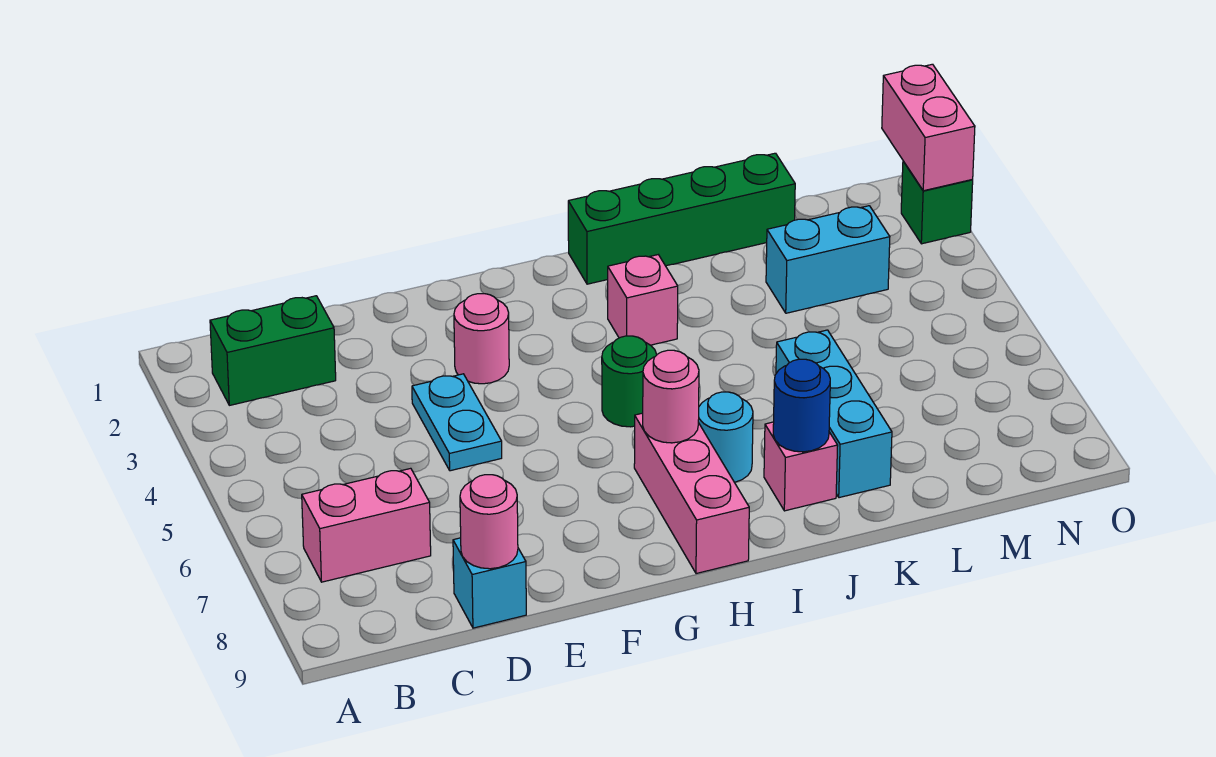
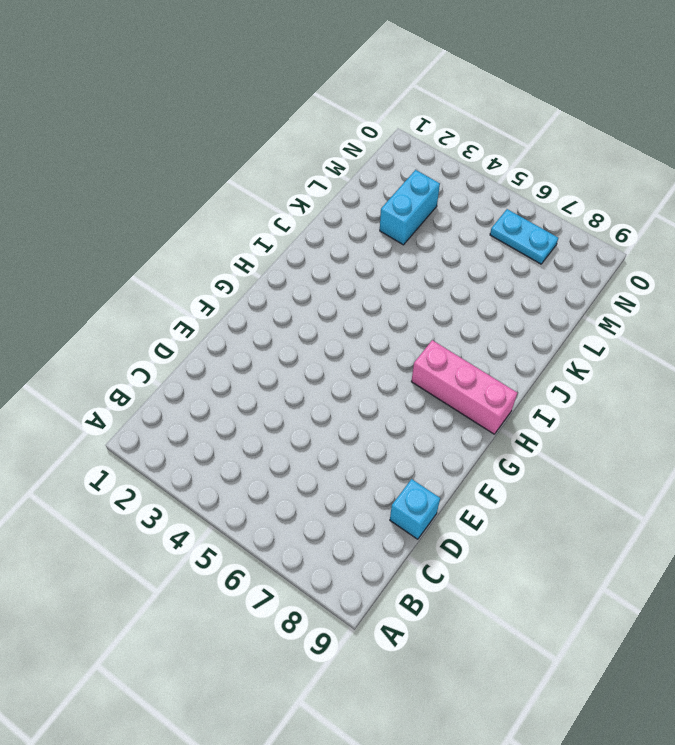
cyan 1x2 plate [490,209,558,264] -> cyan 1x2 plate moved to [412,374,502,471]
none -> green 1x2 brick [210,296,336,405]
none -> pink 1x2 brick [302,468,431,582]
none -> pink 1x1 round brick [454,294,509,384]

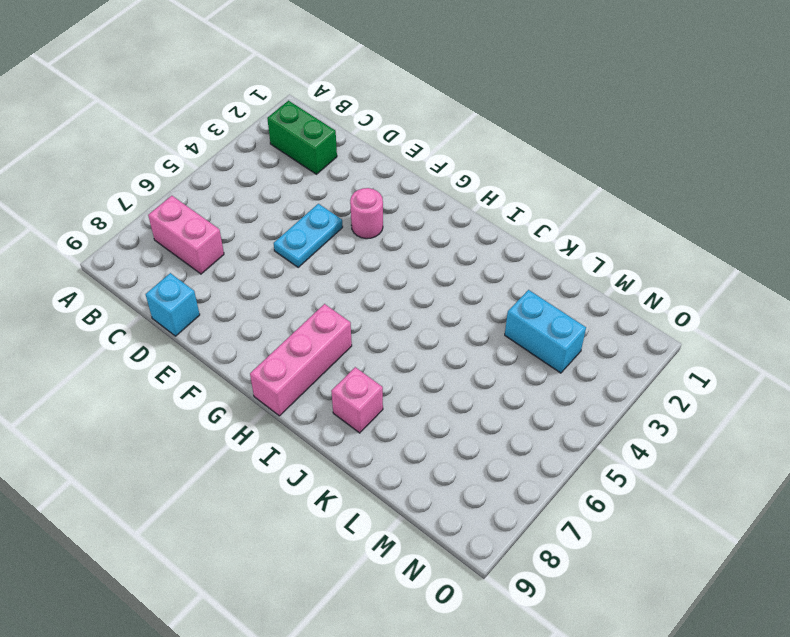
none -> green 1x1 round brick [602,336,657,427]
none -> green 1x4 brick [568,153,795,284]
none -> pink 1x1 brick [608,255,678,345]

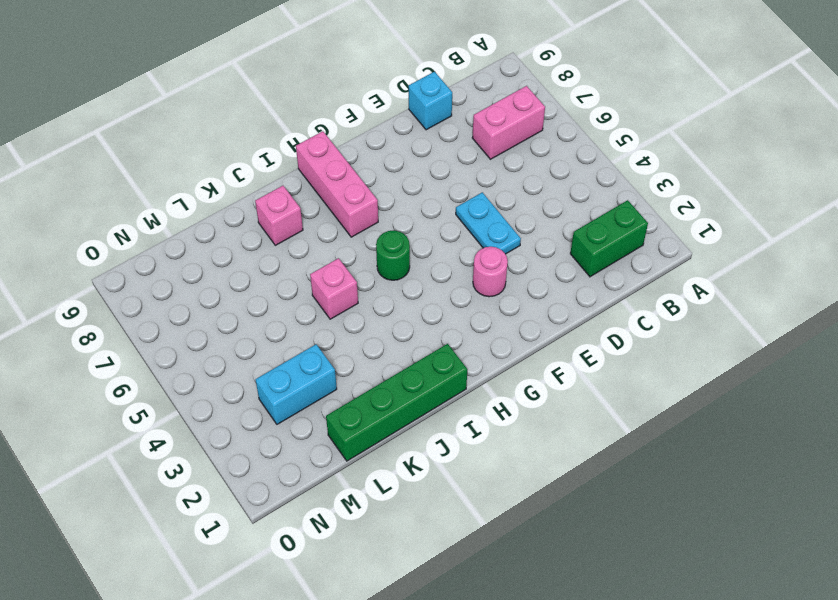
pink 1x1 brick [310,258,358,319] -> pink 1x1 brick moved to [608,255,678,345]
none -> cyan 1x1 round brick [698,392,753,482]
none -> cyan 1x3 brick [776,330,892,498]
none -> green 1x1 brick [901,161,973,244]

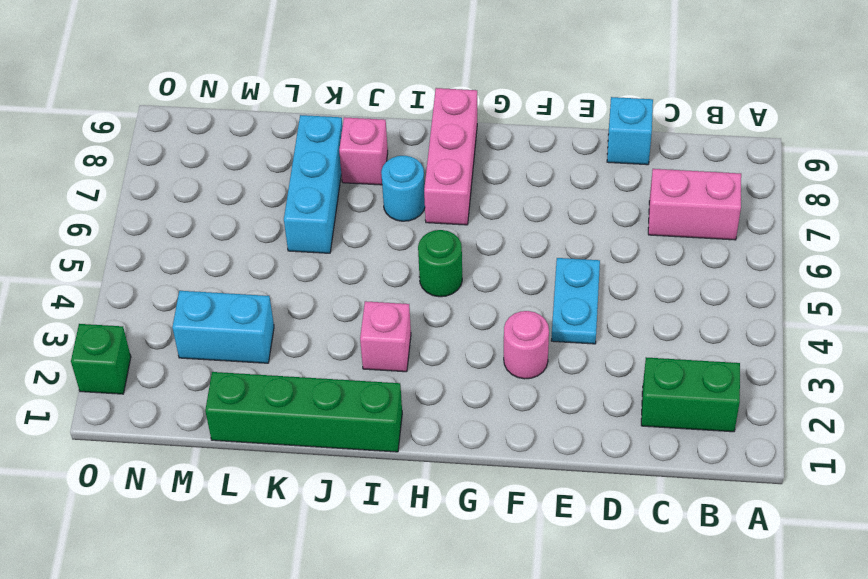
none -> pink 1x1 round brick [460,475,518,569]
none -> pink 1x1 round brick [643,350,699,443]
none -> blue 1x1 round brick [773,359,830,452]

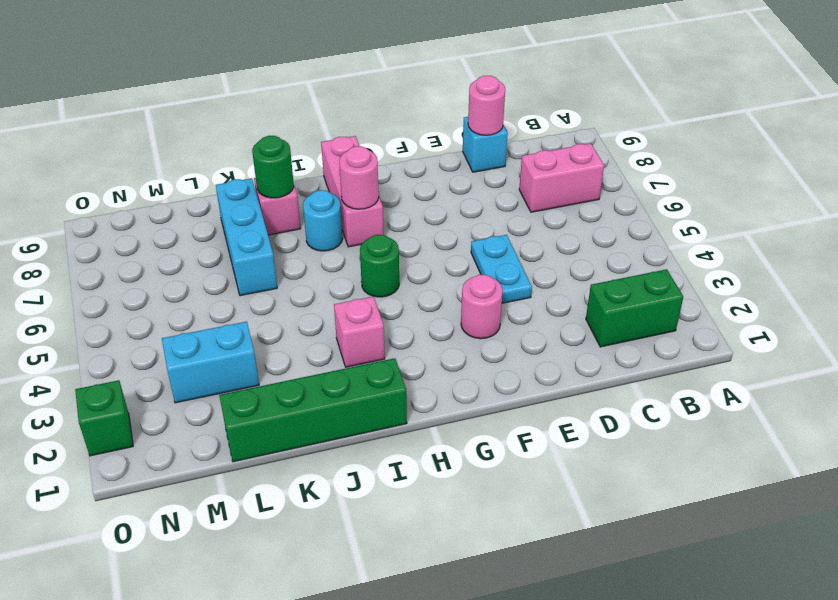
green 1x1 round brick [252,136,294,198] -> blue 1x1 round brick [773,359,830,452]
none -> pink 1x2 brick [882,64,975,191]

